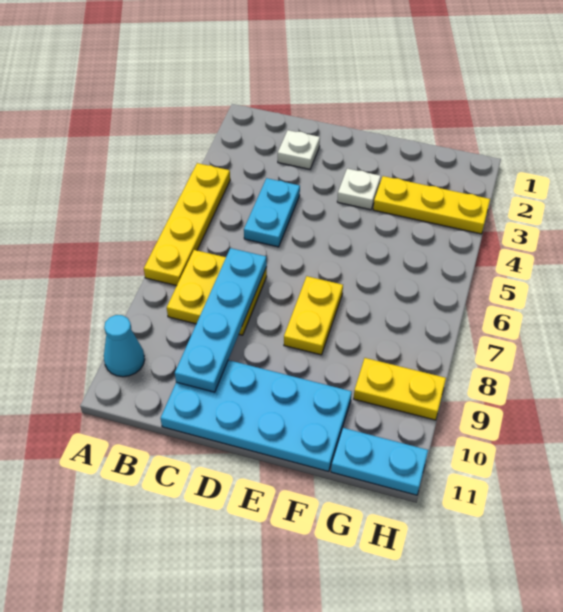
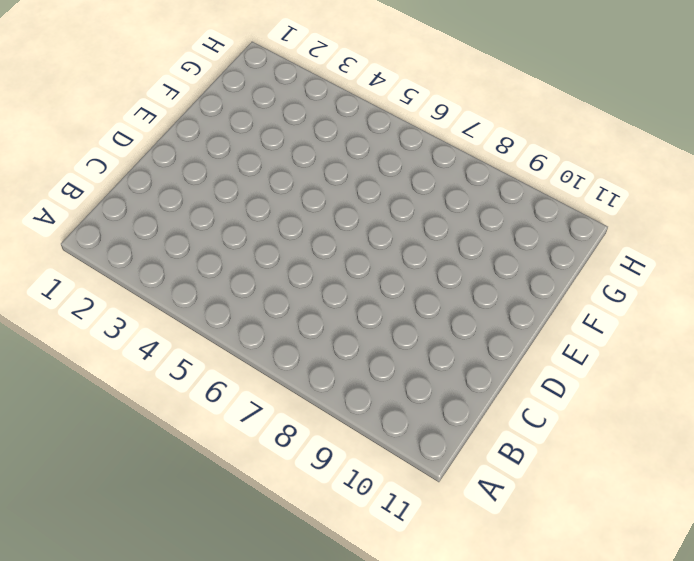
none -> yellow 1x4 plate [144,163,230,286]
none -> cyan 1x1 cone [104,315,145,377]
none -> yellow 2x2 plate [167,250,267,335]

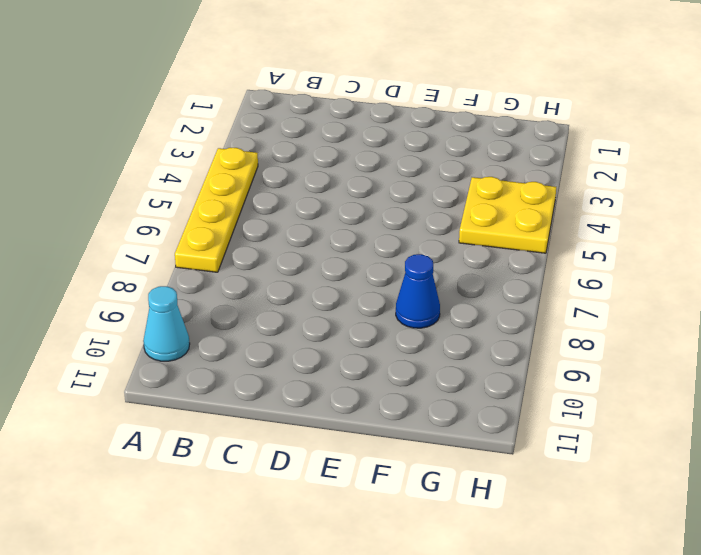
blue 1x1 cone [396,254,440,328] -> none
yellow 2x2 plate [459,177,556,253] -> yellow 2x2 plate moved to [167,250,267,335]
none -> white 1x1 plate [278,130,320,169]
none -> cyan 1x2 plate [244,178,300,247]
none -> cyan 2x4 plate [161,360,352,472]

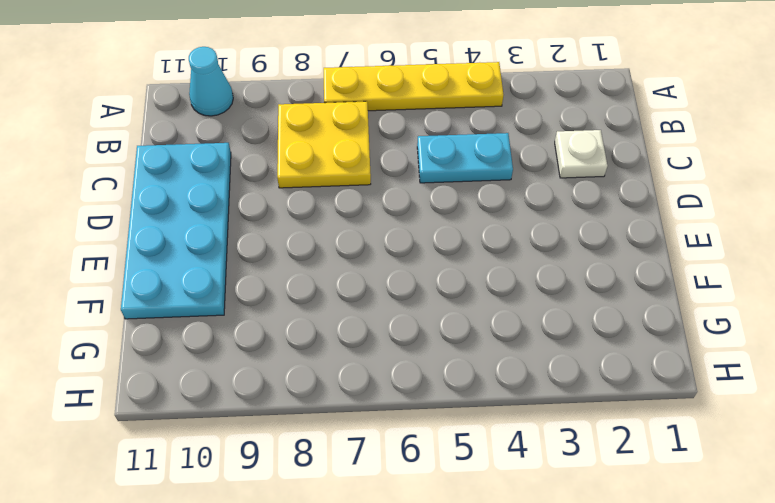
none -> white 1x1 plate [337,169,381,210]
none -> yellow 1x2 plate [284,276,343,355]
none -> yellow 1x3 plate [373,176,490,234]

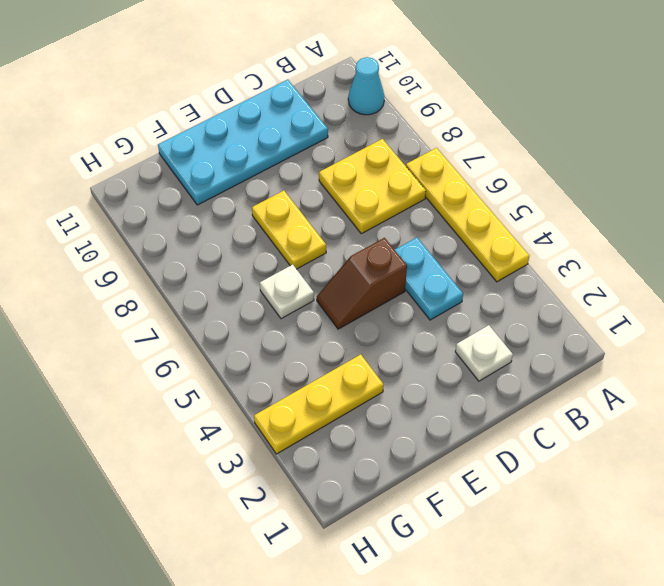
brown 1x2 slope [317,238,407,329] -> none
white 1x1 plate [260,265,314,319] -> white 1x1 plate moved to [337,169,381,210]
none -> yellow 1x2 plate [354,358,446,420]
none -> cyan 1x2 plate [331,428,428,495]
none -> cyan 1x4 plate [175,248,267,392]

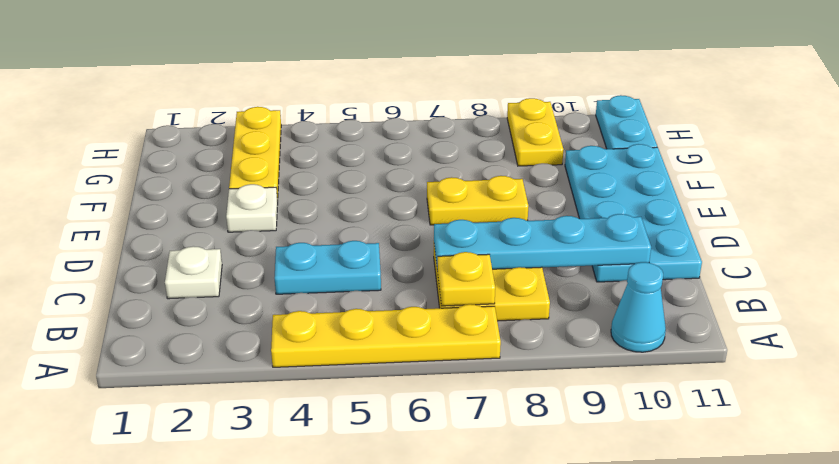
yellow 1x1 plate [437,252,495,306] -> none

